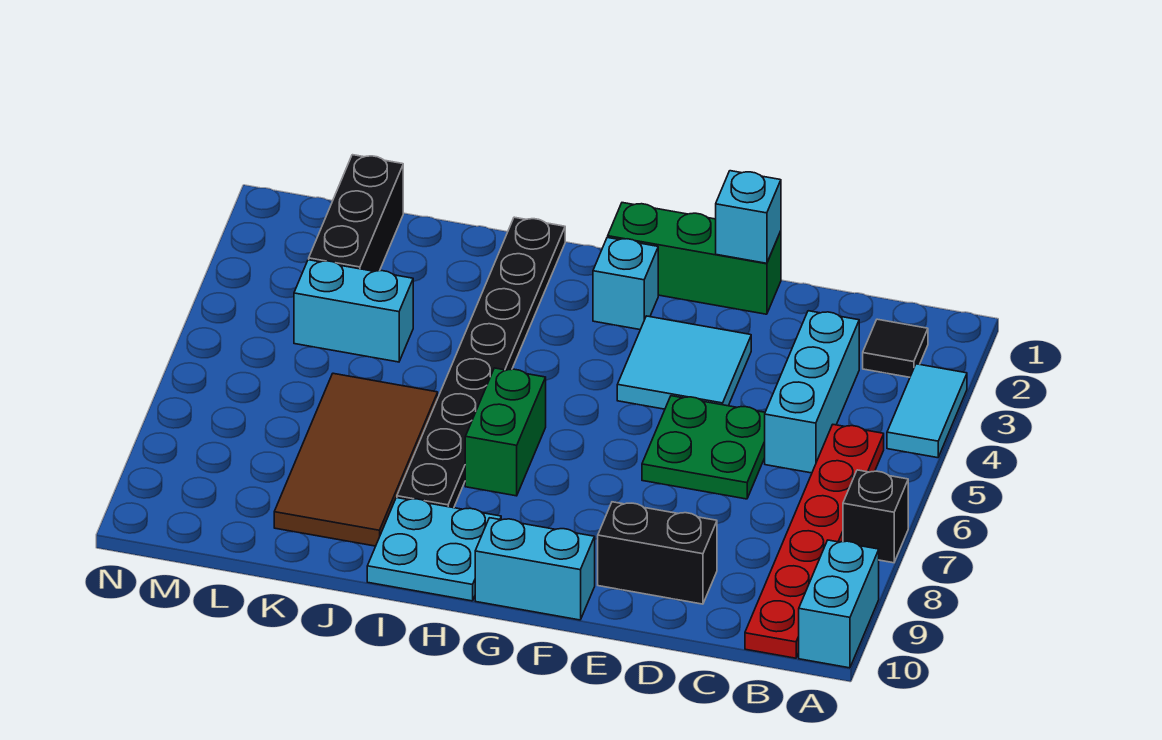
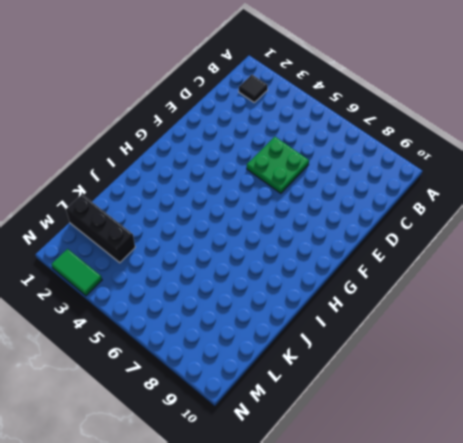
green 1x2 tile [51,249,102,296] -> none
none -> cyan 1x2 tile [887,364,967,458]
none -> black 1x1 brick [843,470,908,563]
none -> cyan 1x2 brick [799,540,879,668]

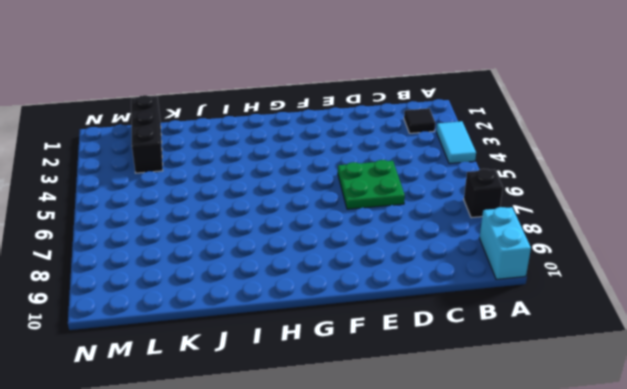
none -> red 1x6 plate [745,425,884,658]
none -> cyan 1x3 brick [765,311,859,473]
none -> black 1x2 brick [598,502,717,604]

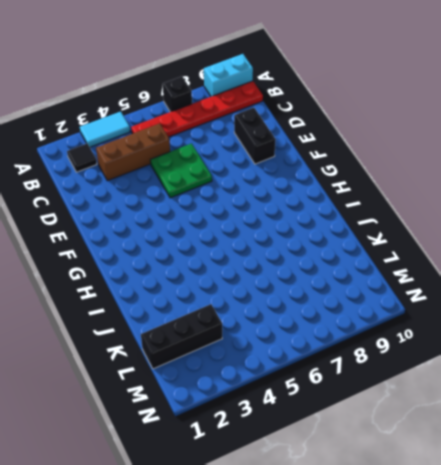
brown 1x3 brick [96,123,170,181] -> cyan 1x3 brick [765,311,859,473]
none -> green 1x3 brick [608,203,781,314]
none -> cyan 2x2 tile [617,316,751,409]
none -> cyan 1x2 brick [475,518,595,620]

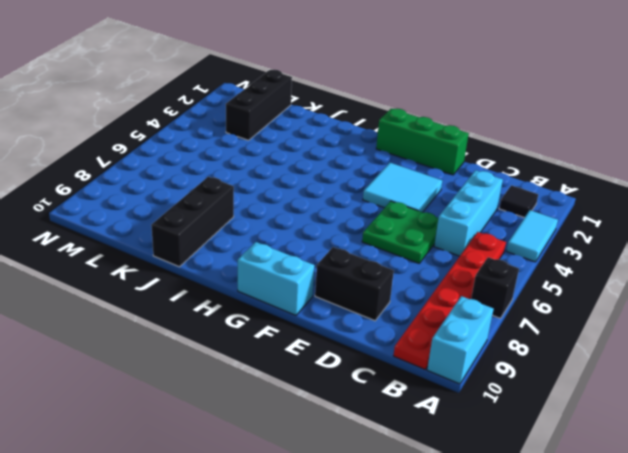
black 1x3 brick [151,177,234,267] -> brown 2x4 tile [274,373,438,546]
none -> cyan 1x1 brick [593,237,658,330]
none -> green 1x2 brick [465,368,546,496]
none -> cyan 2x2 plate [367,498,501,601]

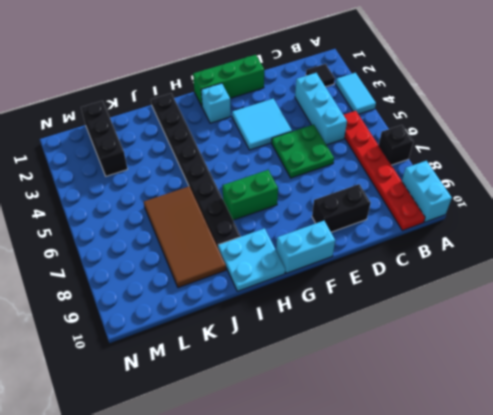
green 1x2 brick [222,170,278,220] -> green 1x2 brick turned to [465,368,546,496]
none -> cyan 1x2 brick [294,260,413,362]
none -> cyan 1x1 brick [716,171,781,263]

